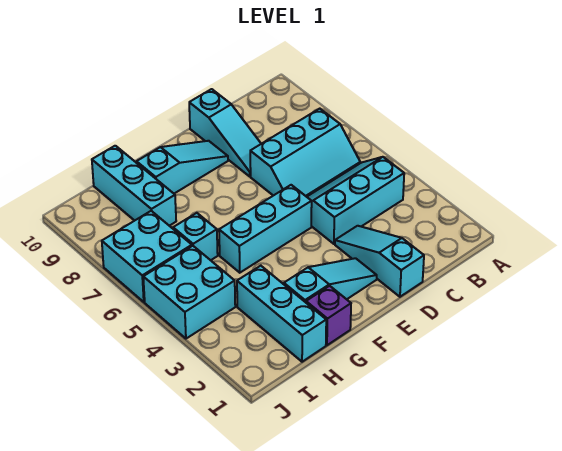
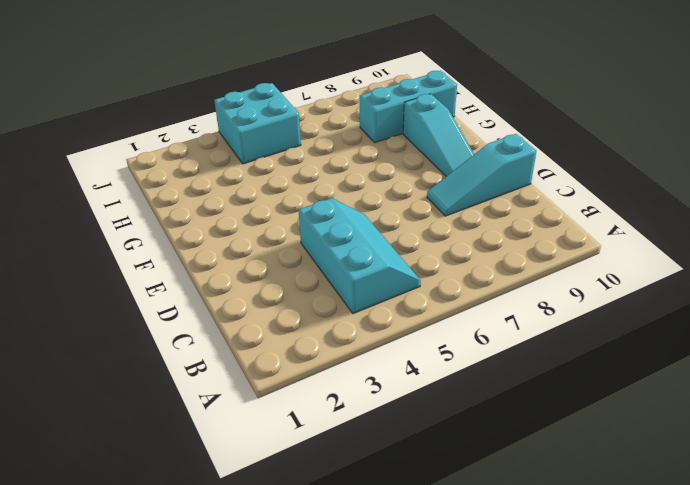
none -> cyan 2x3 slope [250,109,360,197]
none -> cyan 1x3 slope [335,226,424,297]
none -> cyan 1x3 slope [284,258,377,302]

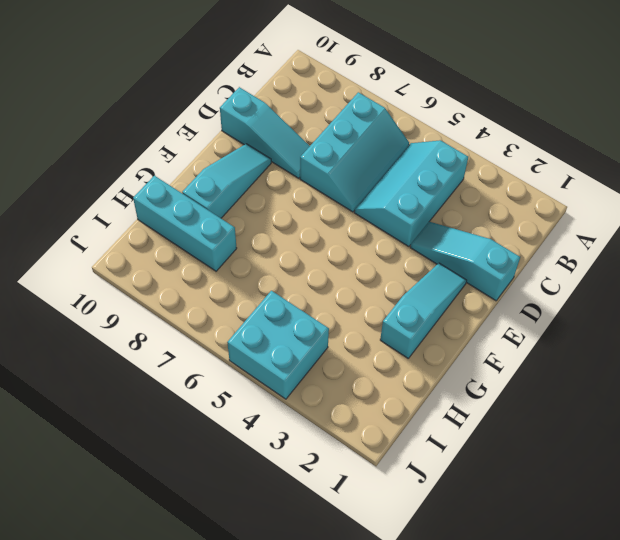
none -> cyan 1x3 brick [219,185,312,273]
none -> purple 1x1 brick [306,286,351,345]
none -> cyan 1x3 brick [237,266,326,362]

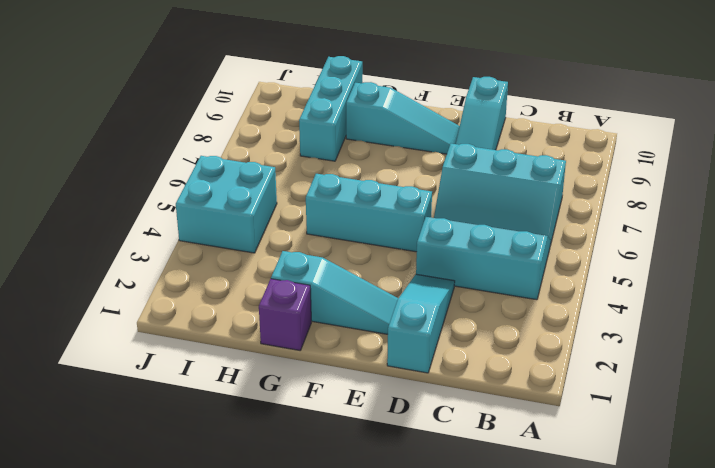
none -> cyan 1x3 brick [237,266,326,362]
none -> cyan 1x1 brick [173,213,218,260]
none -> cyan 2x2 brick [102,211,192,302]

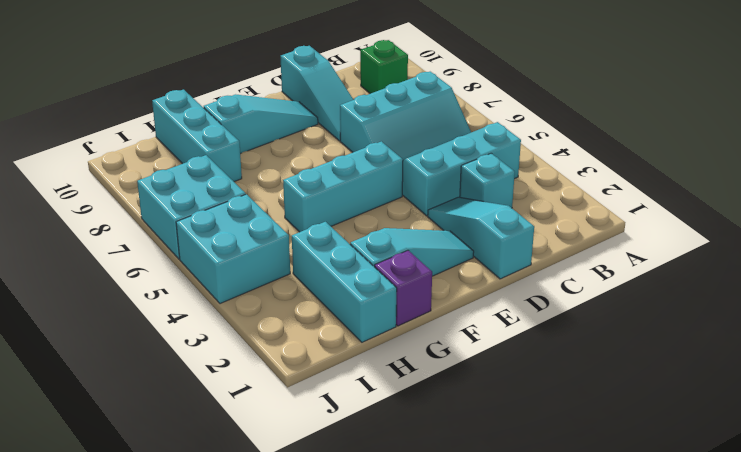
green 1x1 brick [360,40,408,94] -> none
cyan 1x1 brick [460,153,515,208] -> cyan 1x1 brick moved to [173,213,218,260]

